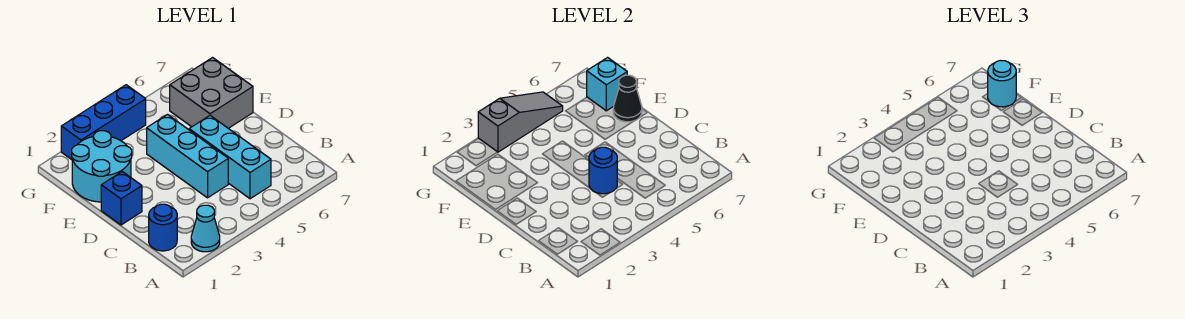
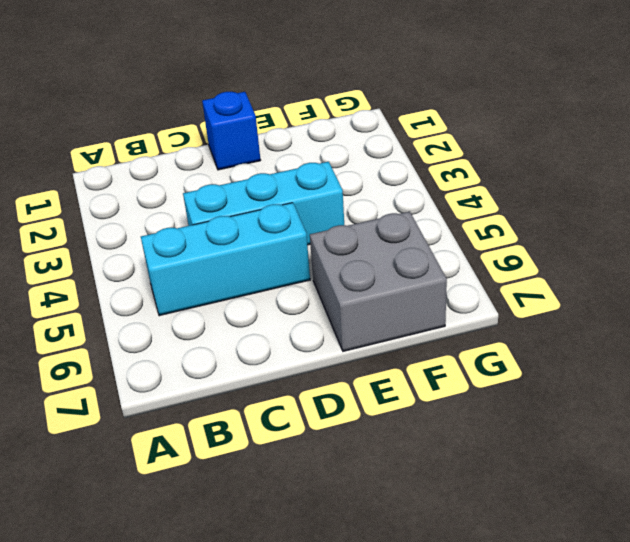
none -> cyan 1x1 cone [191,205,220,252]
none -> blue 1x1 round brick [149,204,177,251]
none -> cyan 2x2 round brick [72,131,132,202]

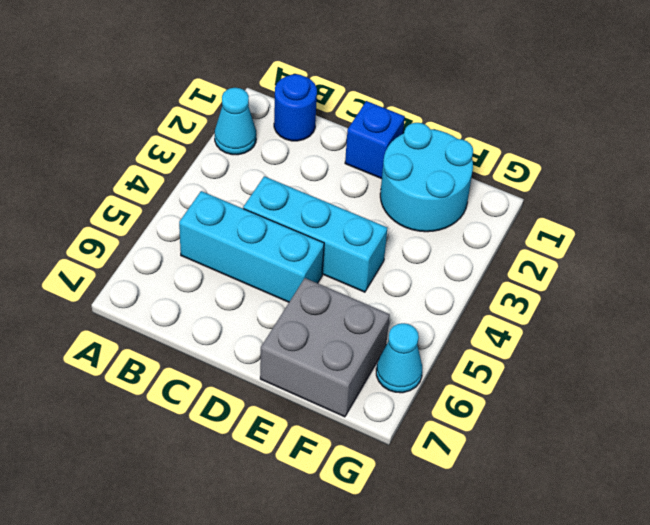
cyan 1x1 cone [376,323,422,393] -> none
none -> blue 1x3 brick [61,85,146,160]
none -> blue 1x1 round brick [589,147,617,194]
none -> black 1x1 cone [613,75,642,122]

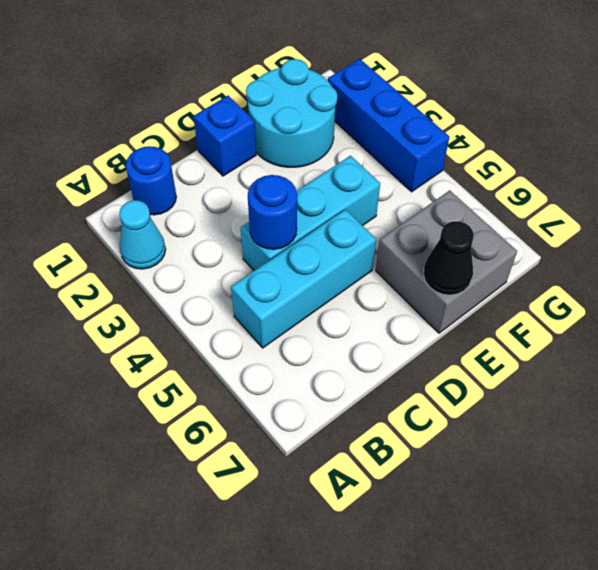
none -> cyan 1x1 brick [587,58,627,111]
none -> grey 1x3 slope [478,92,563,152]
none -> cyan 1x1 round brick [988,60,1016,107]

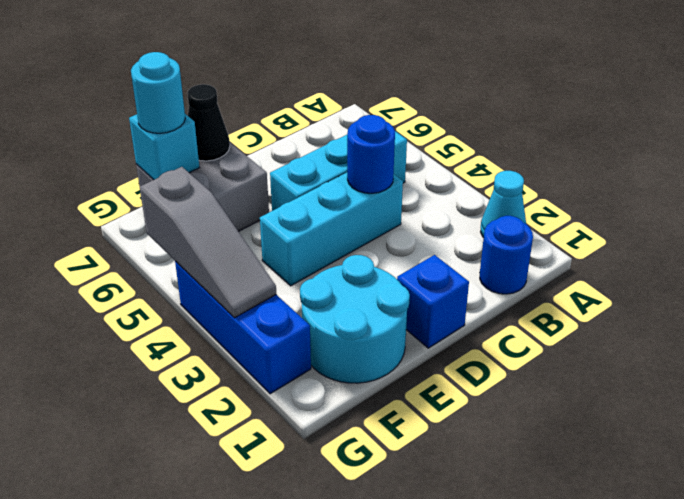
grey 1x3 slope [140,167,276,318] -> grey 1x3 slope turned to [478,92,563,152]

